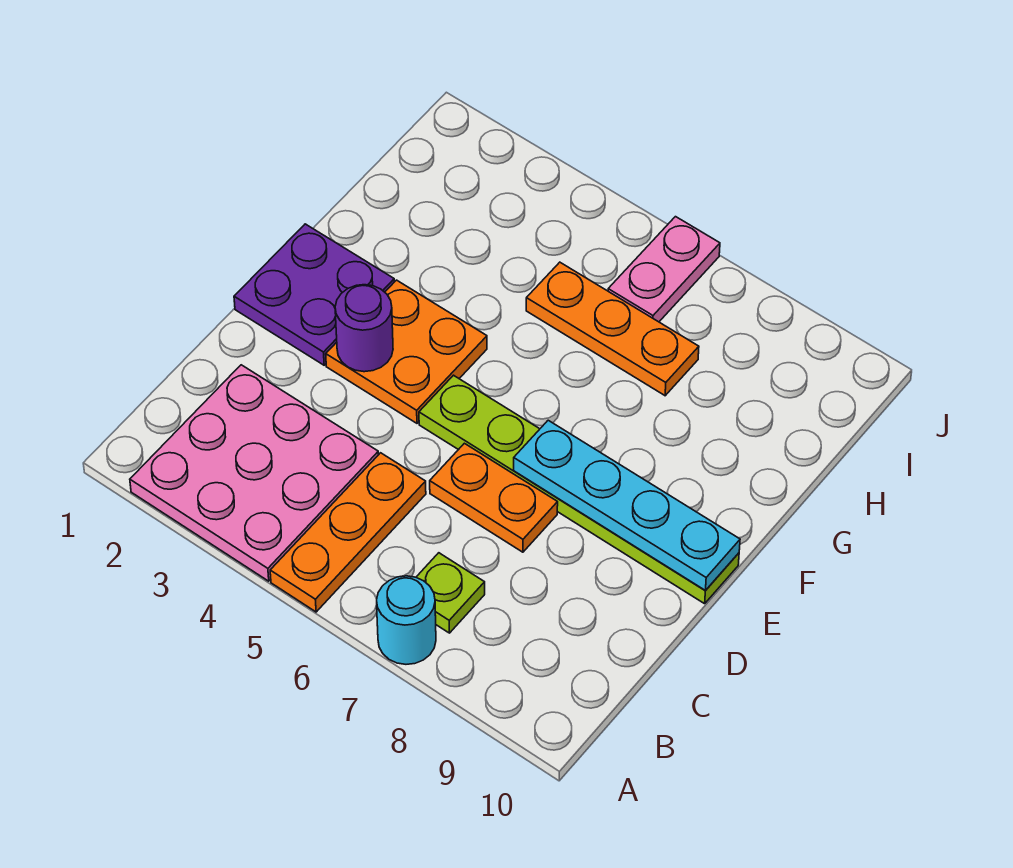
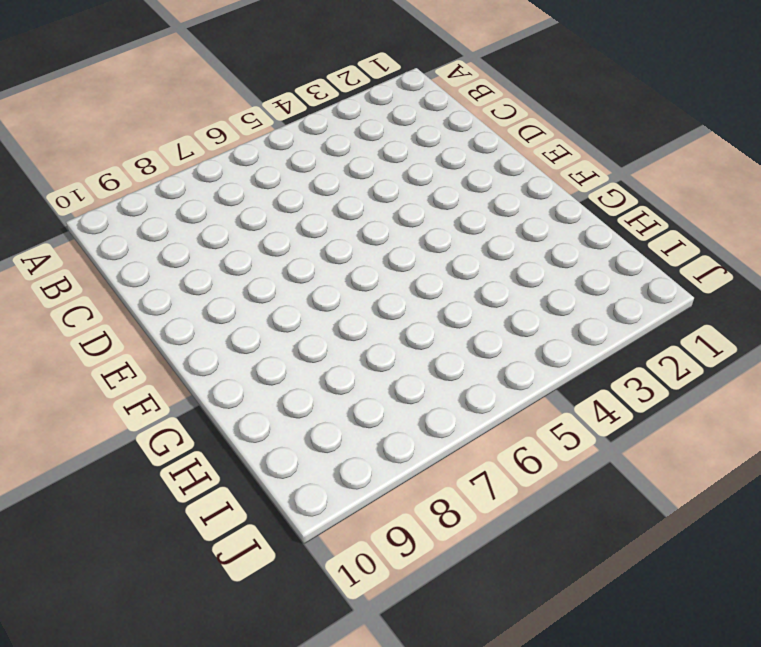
none -> pink 3x3 plate [130,365,378,581]
none -> orange 1x3 plate [270,453,426,612]
none -> cyan 1x1 round brick [377,576,436,664]

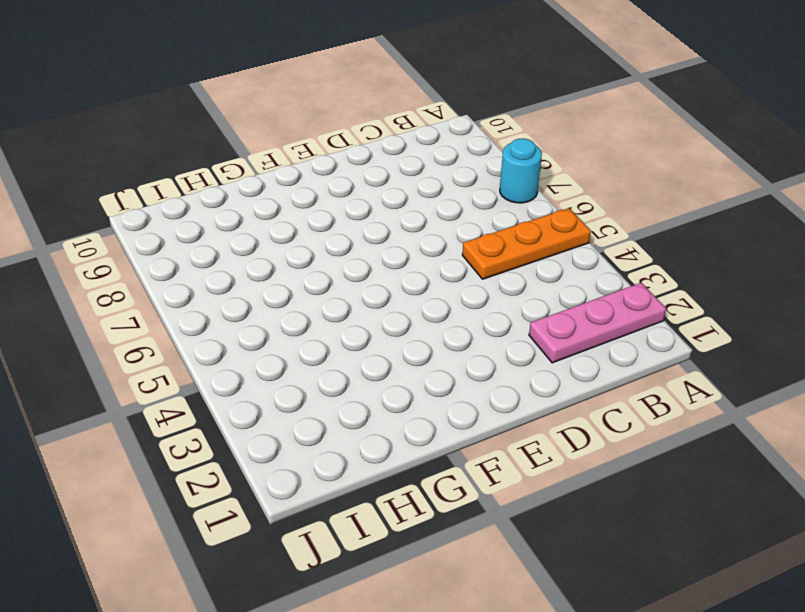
pink 1x3 plate [529,283,666,363] -> pink 3x3 plate [130,365,378,581]
none -> lime 1x1 plate [416,553,485,633]
none -> orange 1x2 plate [430,443,558,552]
none -> purple 2x2 plate [234,224,394,365]

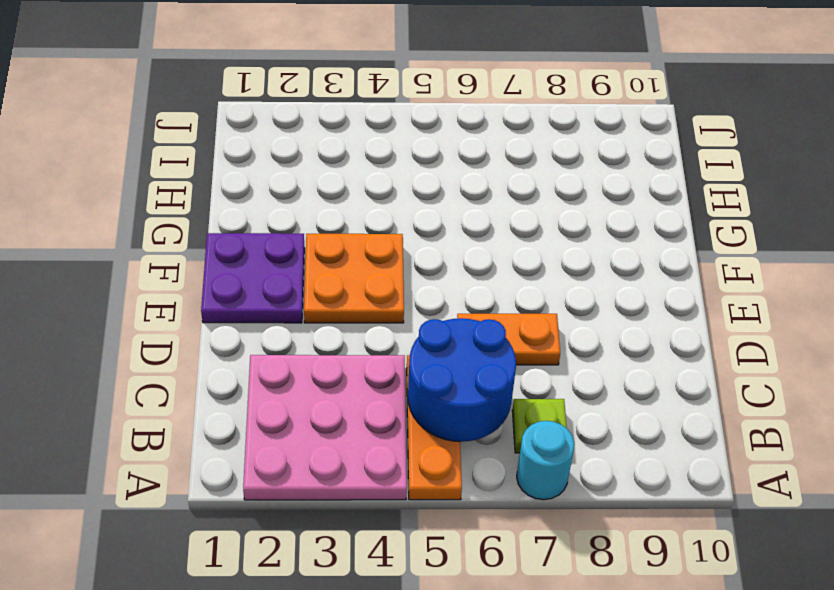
blue 2x2 round brick [408,318,516,442] -> none
none -> lime 1x6 plate [419,375,739,604]
none -> orange 1x3 plate [526,262,699,396]
none -> pink 1x2 plate [608,217,720,322]

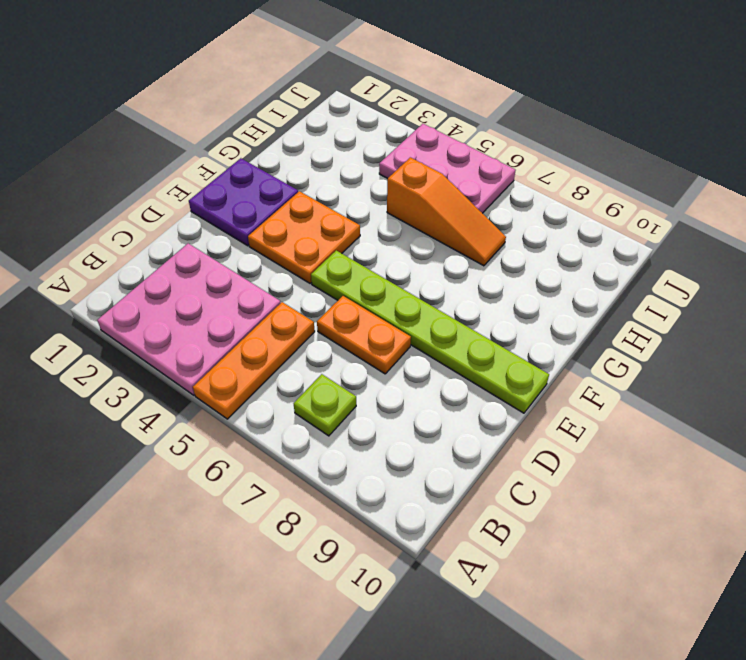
orange 1x3 slope [387,157,506,266] -> orange 1x3 plate [526,262,699,396]
pink 2x3 plate [379,124,516,213] -> pink 1x2 plate [608,217,720,322]
none -> cyan 1x1 round brick [377,576,436,664]
none -> purple 1x1 round brick [335,285,393,372]
none -> cyan 1x4 plate [514,420,740,590]

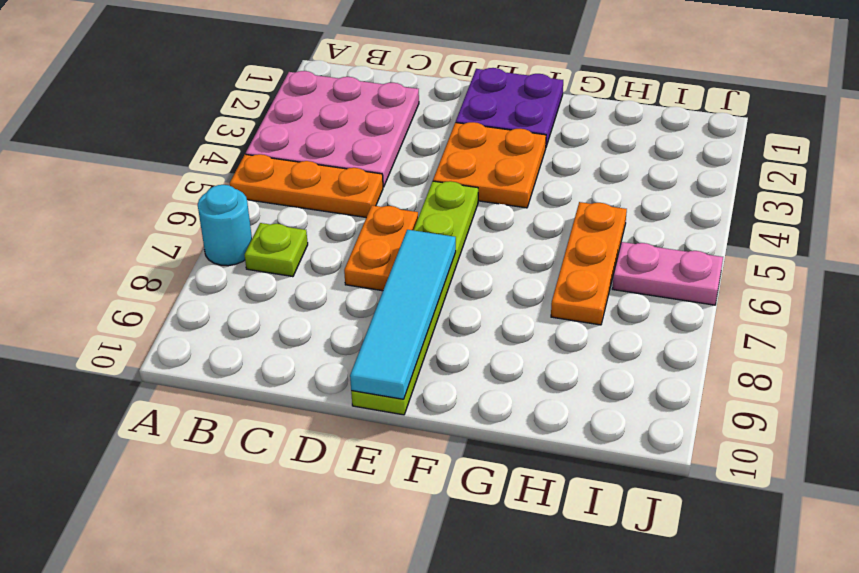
cyan 1x4 tile [350,230,456,399] -> cyan 1x4 plate [514,420,740,590]
none -> purple 1x1 round brick [335,285,393,372]

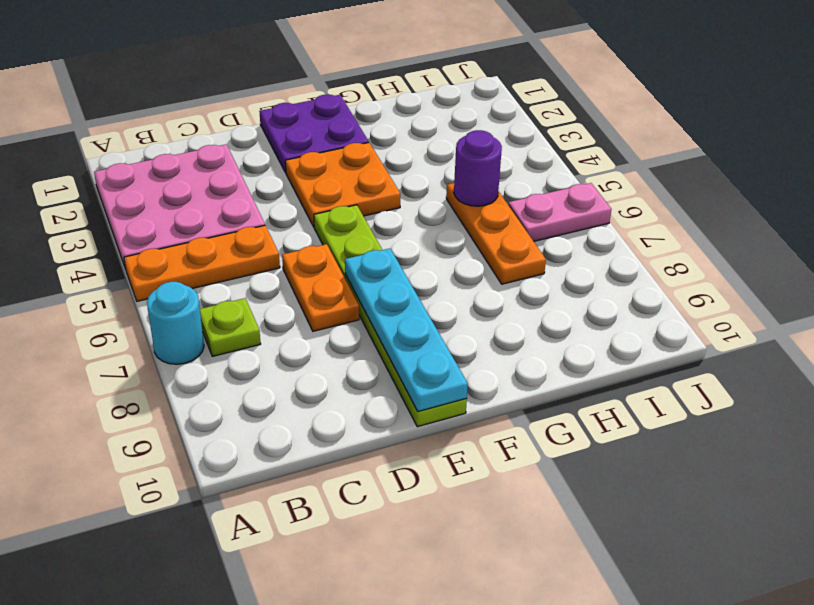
purple 1x1 round brick [454,130,502,206] -> purple 1x1 round brick moved to [335,285,393,372]

